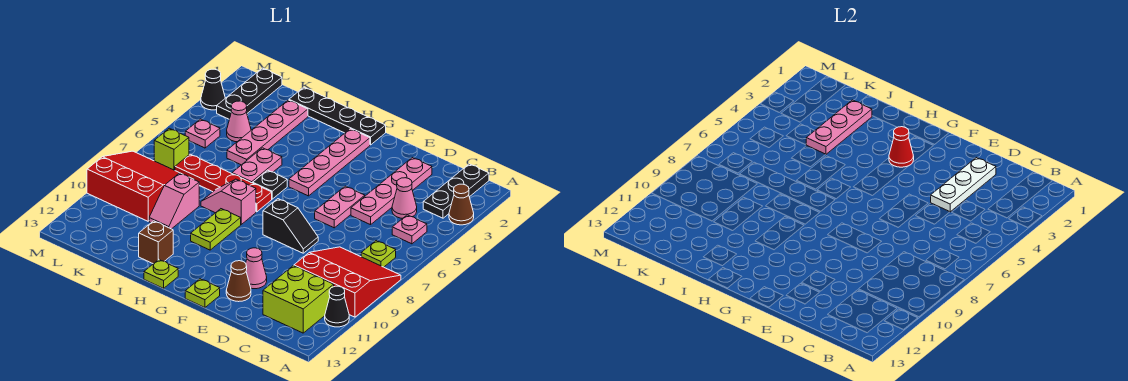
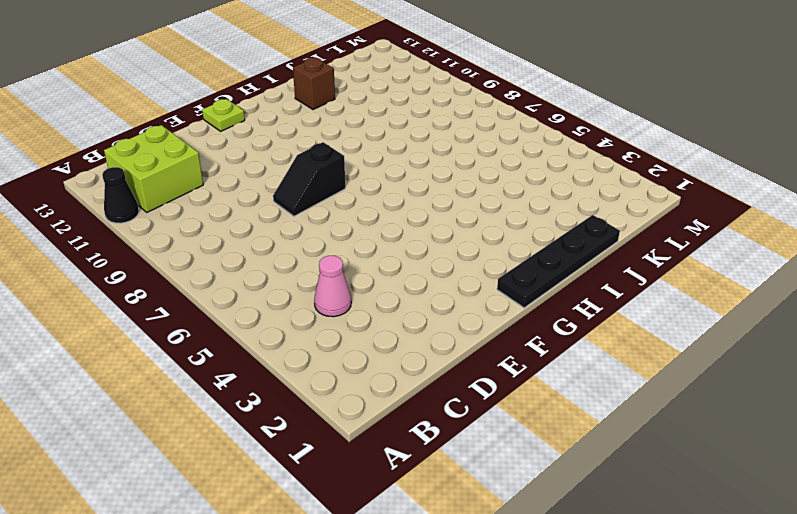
none -> brown 1x1 cone [449,184,474,225]
none -> red 3x3 slope [294,247,401,317]
none -> black 1x3 plate [423,164,489,218]
none -> pink 1x1 plate [392,215,427,244]

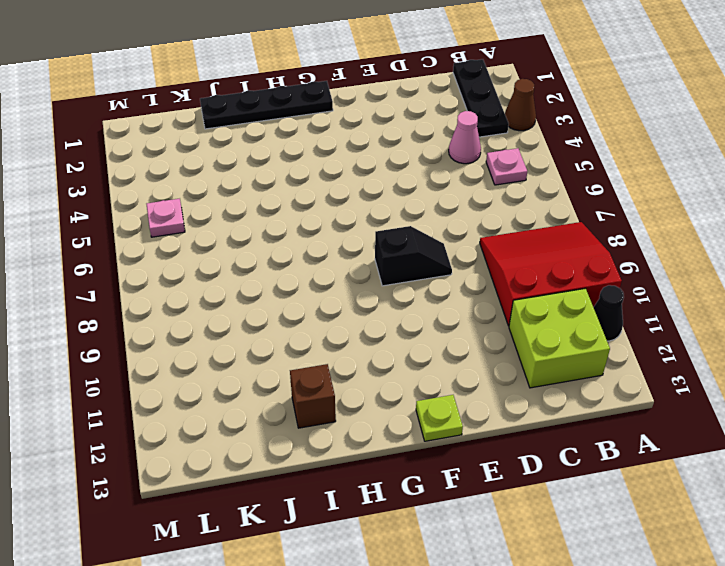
none -> lime 1x1 plate [361,241,396,267]
none -> pink 1x4 plate [351,158,432,225]
none -> pink 1x2 plate [315,186,365,228]
none -> pink 1x1 cone [246,248,267,289]

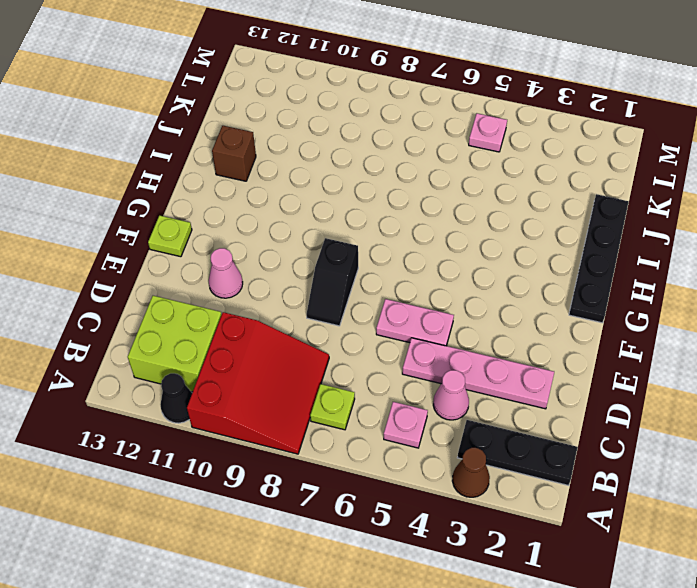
none -> brown 1x1 cone [226,261,251,302]
none -> pink 1x4 plate [289,129,370,196]
none -> black 1x1 plate [253,170,287,199]
none -> red 1x4 plate [175,154,272,212]

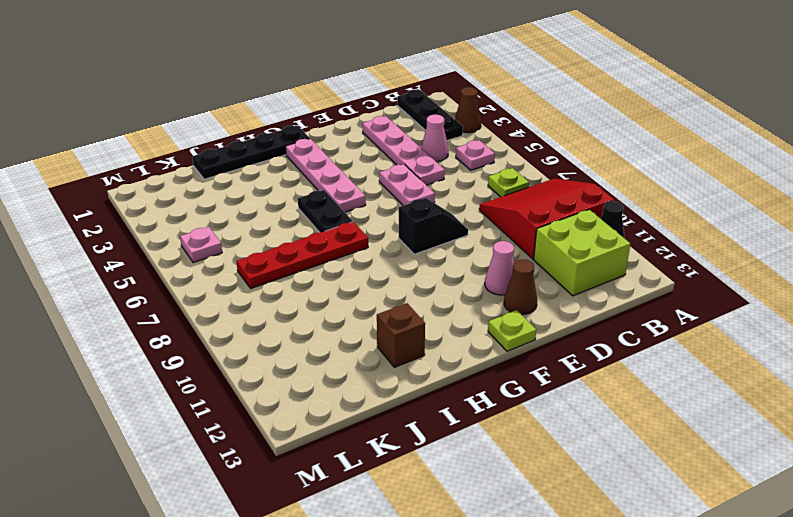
black 1x2 plate [298,190,353,233] -> black 1x1 plate [253,170,287,199]
none -> pink 1x2 slope [201,179,256,224]
none -> lime 1x2 plate [191,209,241,250]
none -> lime 1x1 plate [144,260,178,288]
none -> pink 1x2 plate [232,148,282,183]

